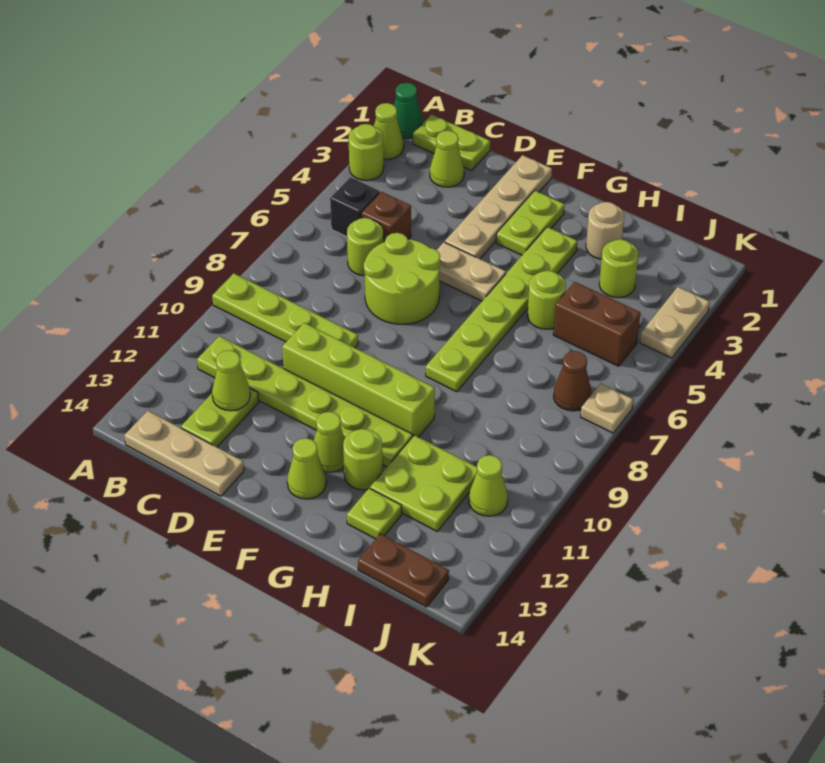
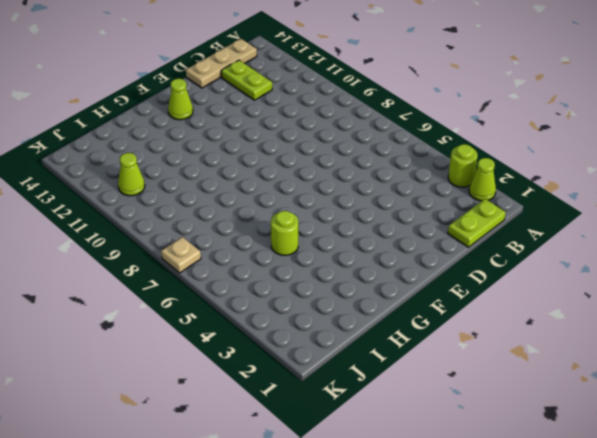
none -> green 1x1 cone [394,83,423,139]
none -> lime 1x4 plate [212,273,358,348]
none -> black 1x1 brick [330,177,380,237]
none -> lime 1x6 plate [197,336,413,467]

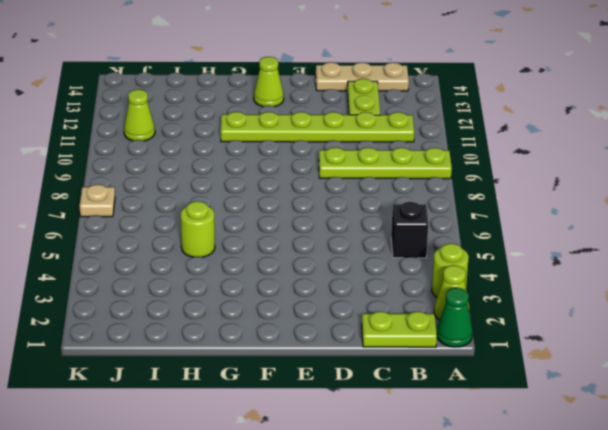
none -> lime 1x1 cone [430,131,464,187]
none -> brown 1x1 brick [361,192,411,242]
none -> lime 1x1 round brick [347,218,383,276]
none -> lime 2x2 round brick [364,233,440,324]

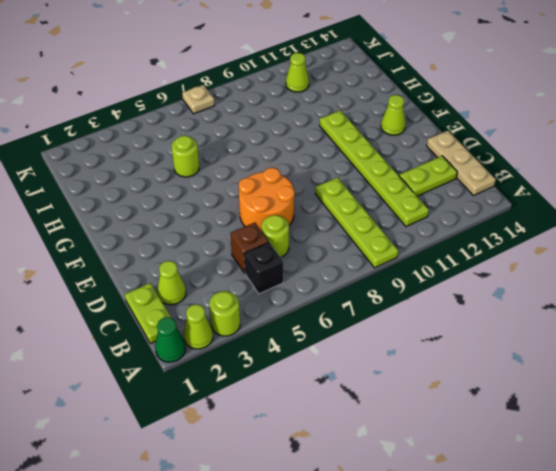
orange 2x2 round brick [239,168,295,230] -> lime 2x2 round brick [364,233,440,324]
none -> lime 1x4 brick [282,323,435,437]
none -> tan 1x4 plate [445,155,552,259]
none -> tan 1x2 plate [437,242,506,301]
none -> lime 1x2 plate [496,190,565,255]

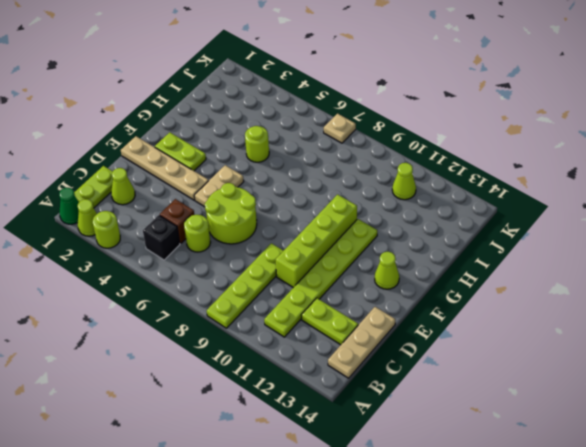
none -> lime 1x1 cone [314,412,345,472]
none -> lime 1x6 plate [426,227,578,392]
none -> lime 1x1 round brick [343,429,383,490]
none -> tan 1x1 round brick [586,202,624,259]

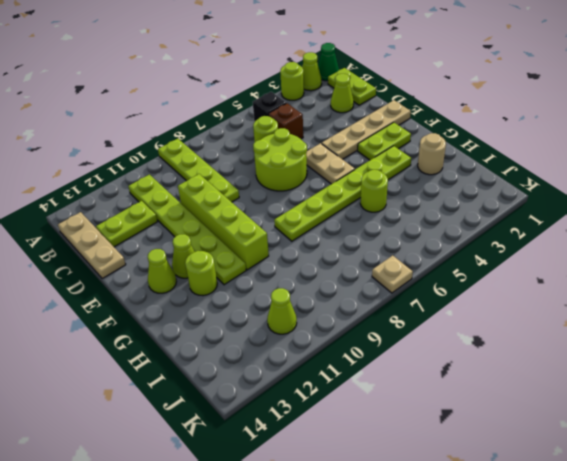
none -> lime 2x2 plate [370,435,477,531]
none -> lime 1x1 plate [347,488,402,539]
none -> lime 1x1 round brick [599,239,638,298]
none -> brown 1x2 brick [553,282,640,366]

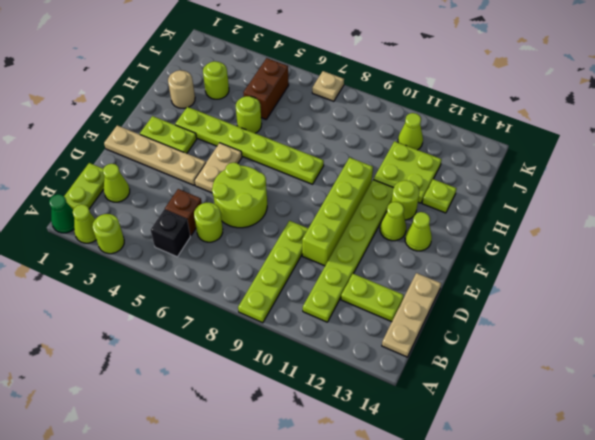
none -> brown 1x2 plate [358,534,449,607]
none -> brown 1x1 cone [554,351,591,411]
none -> tan 1x2 plate [640,287,710,358]
none -> lime 1x1 cone [212,350,250,411]

